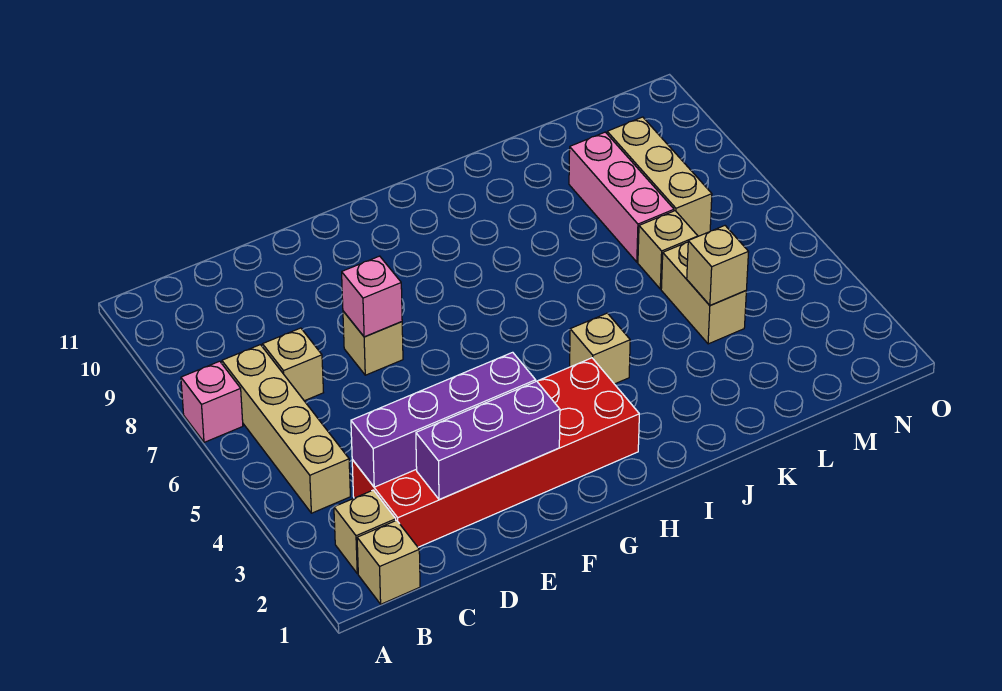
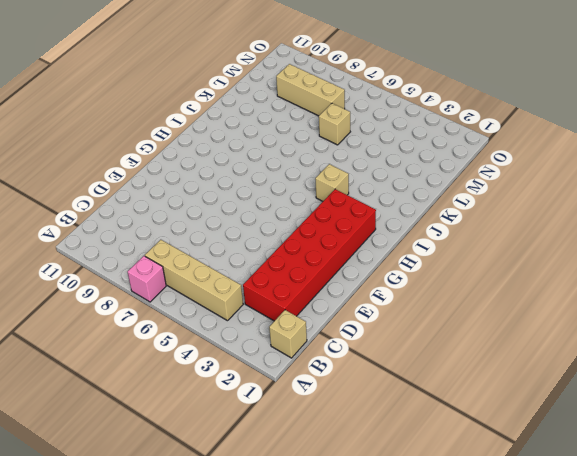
none -> tan 1x1 brick [334,490,396,574]
none -> tan 1x1 brick [262,328,324,401]
none -> tan 1x1 brick [343,311,403,375]

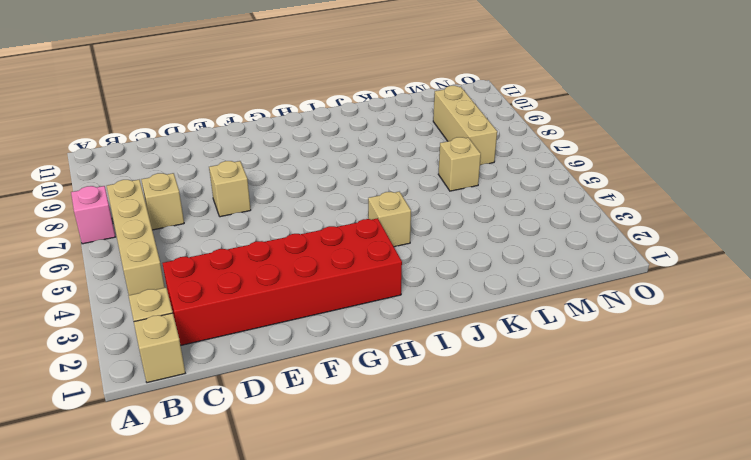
none -> tan 1x2 brick [661,242,746,344]
none -> pink 1x3 brick [569,132,674,262]
none -> purple 1x4 brick [351,352,536,487]

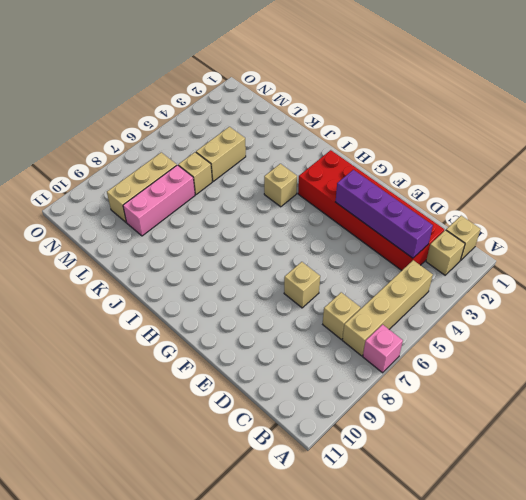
none -> purple 1x3 brick [416,381,560,499]
none -> pink 1x1 brick [342,256,402,337]
none -> tan 1x1 brick [687,226,749,305]

